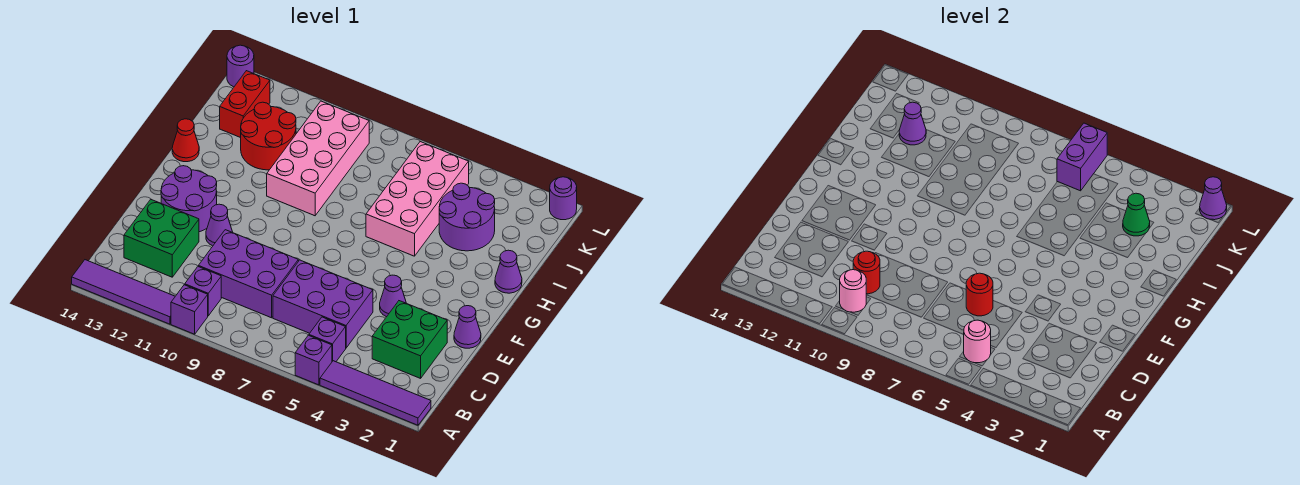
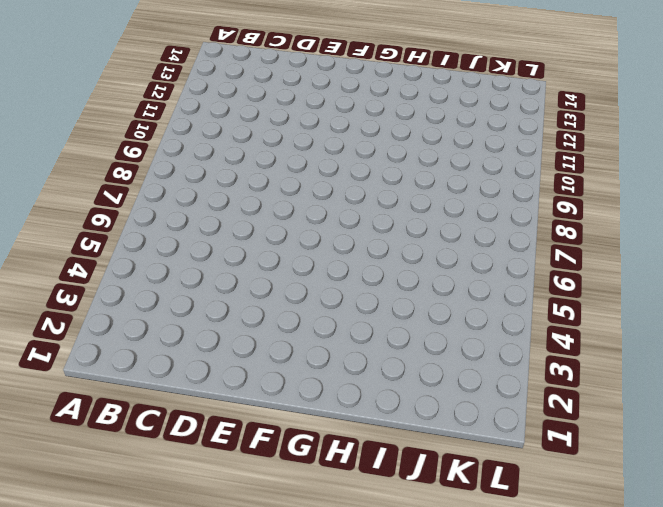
none -> purple 1x4 tile [320,361,431,425]
none -> purple 1x1 brick [295,335,332,385]
none -> purple 1x1 brick [171,285,208,334]
none -> purple 1x4 tile [72,260,175,324]

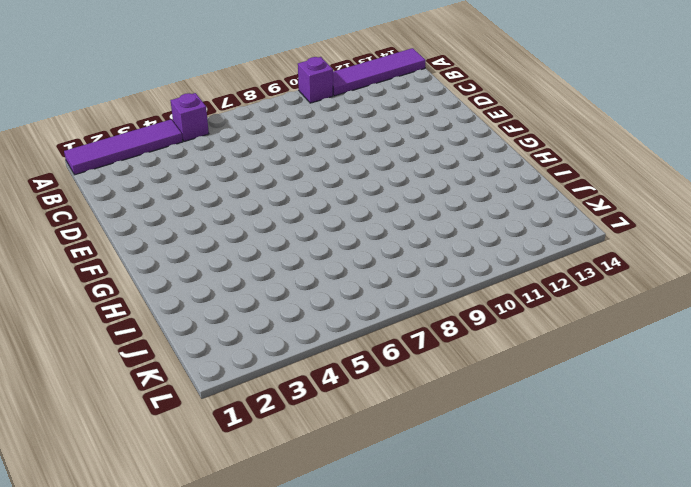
none -> purple 1x1 brick [309,317,346,362]
none -> purple 1x1 brick [185,267,221,316]
none -> green 2x2 brick [372,301,447,378]
none -> purple 2x3 brick [273,260,373,348]

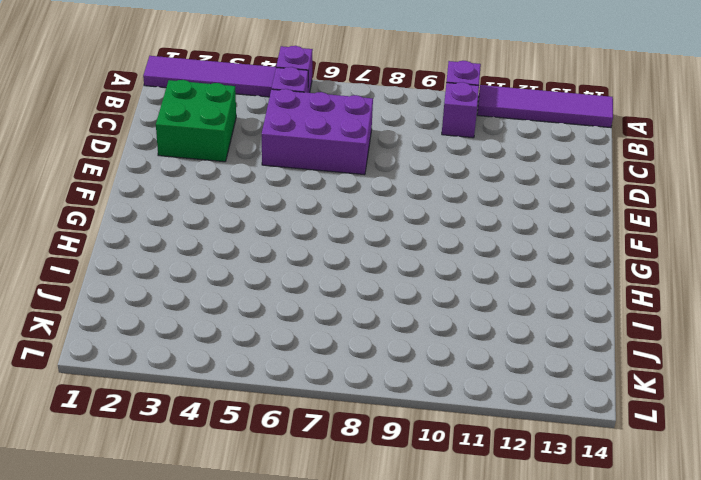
none -> purple 2x3 brick [198,230,298,318]
none -> green 2x2 brick [124,200,199,277]
none -> purple 1x1 cone [454,306,481,348]
none -> purple 1x1 cone [380,275,406,317]

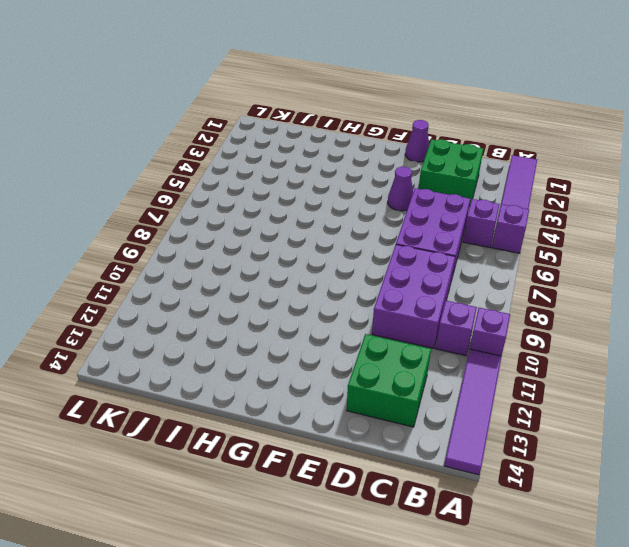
none -> purple 1x1 cone [206,204,232,246]
none -> purple 2x2 round brick [161,166,217,232]
none -> purple 1x1 cone [495,250,522,293]
none -> pink 2x4 brick [366,141,469,256]

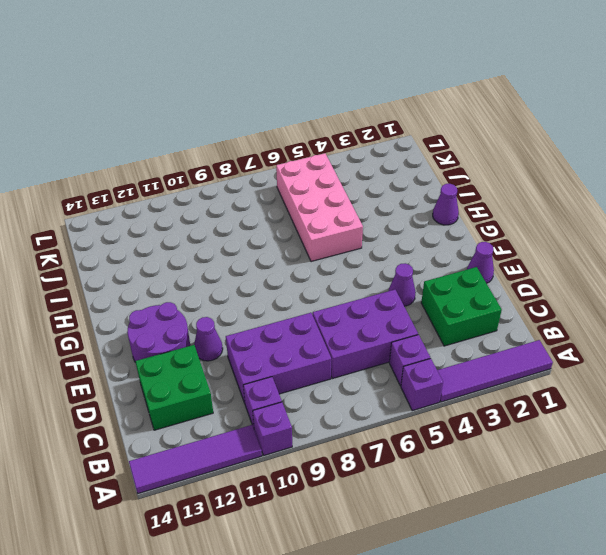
none -> pink 2x4 brick [267,101,369,216]
none -> red 1x1 cone [172,119,199,162]
none -> purple 2x2 round brick [439,183,495,251]
none -> red 2x2 round brick [241,102,296,170]

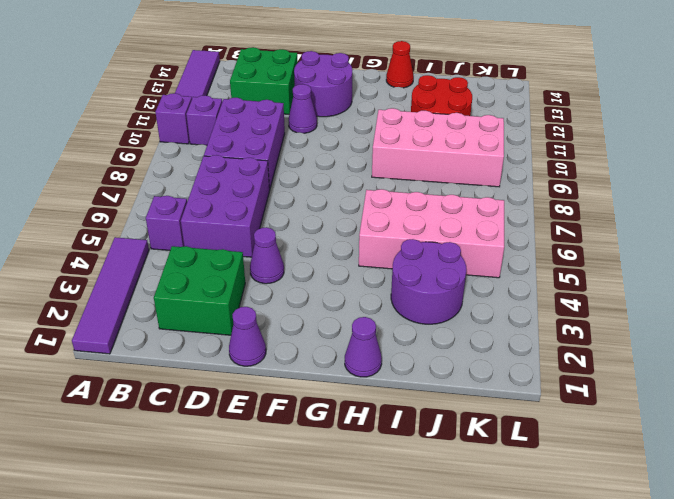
none -> purple 1x1 brick [295,335,332,385]
none -> red 1x2 brick [220,71,270,138]
none -> purple 1x1 round brick [550,177,577,220]
none -> purple 1x1 round brick [227,45,254,87]

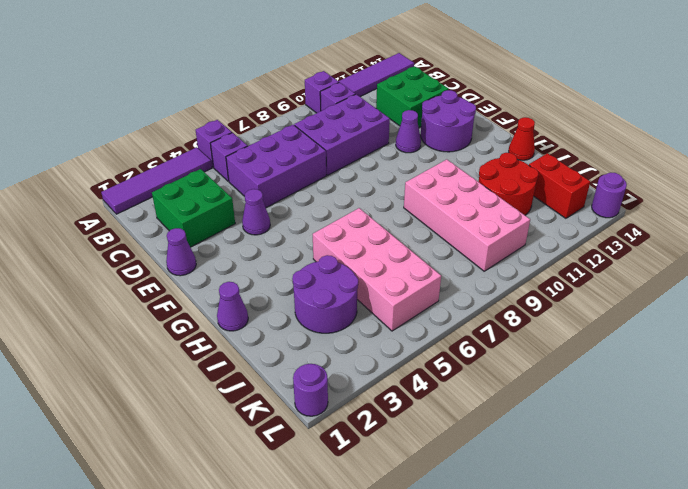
none -> pink 1x1 round brick [963,320,991,363]
none -> pink 1x1 round brick [840,270,866,312]
none -> red 1x1 round brick [853,251,880,294]
none -> red 1x1 round brick [966,273,993,316]

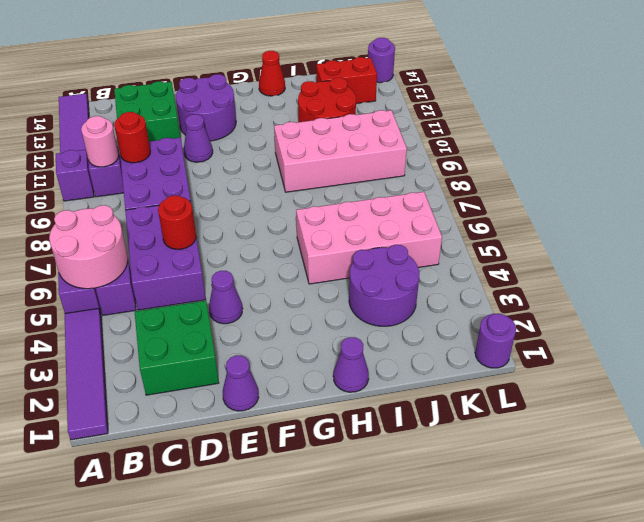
pink 2x2 round brick [49,205,128,289] -> pink 1x1 round brick [963,320,991,363]
none -> green 1x1 cone [1123,193,1150,236]
none -> purple 1x1 cone [899,102,926,145]
none -> purple 1x2 brick [1057,123,1107,191]
none -> purple 1x1 cone [1200,177,1227,220]

